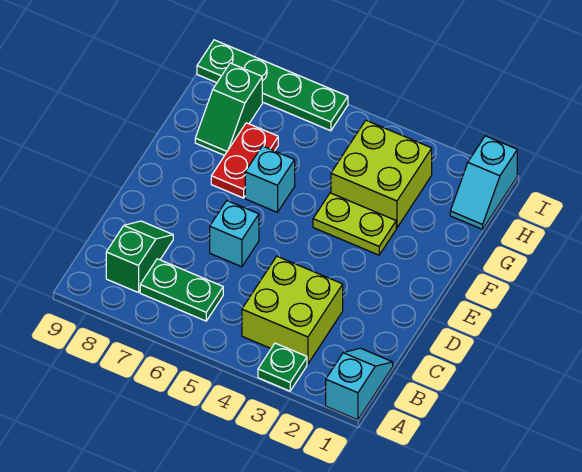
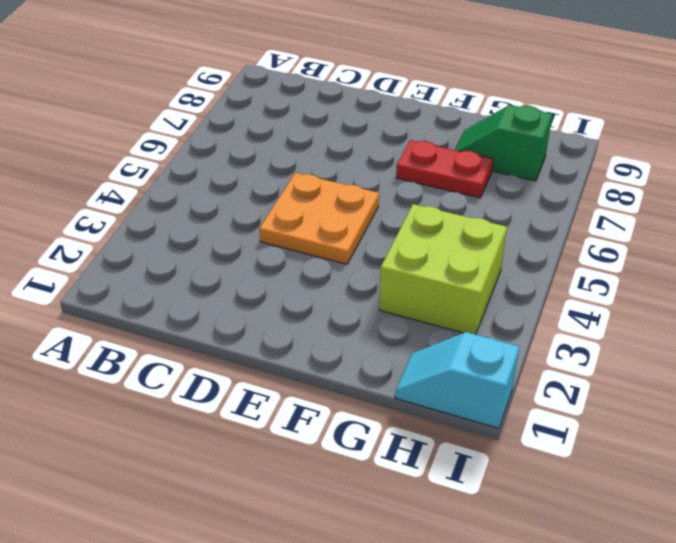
orange 2x2 plate [259,173,379,264] -> none
none -> cyan 1x2 slope [326,348,393,420]
none -> green 1x1 plate [258,343,307,391]
none -> lime 2x2 brick [242,256,343,364]

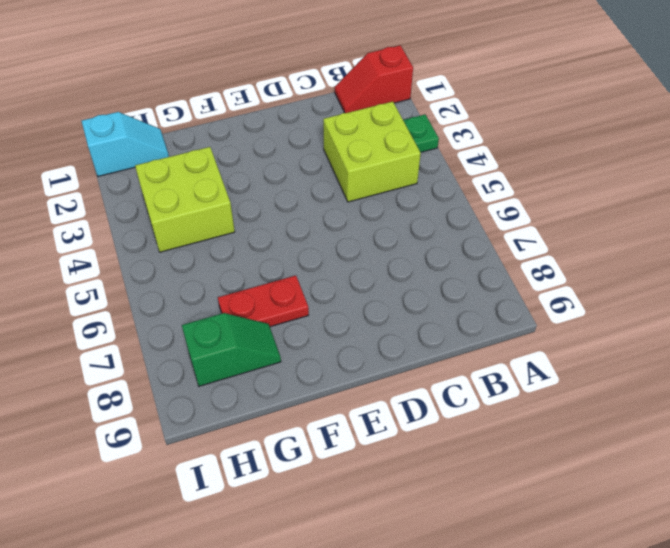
red 1x2 slope [335,45,413,113] -> cyan 1x2 slope [326,348,393,420]
none -> green 1x2 plate [140,259,223,321]
none -> green 1x2 slope [106,221,173,293]
none -> cyan 1x1 brick [210,201,259,267]

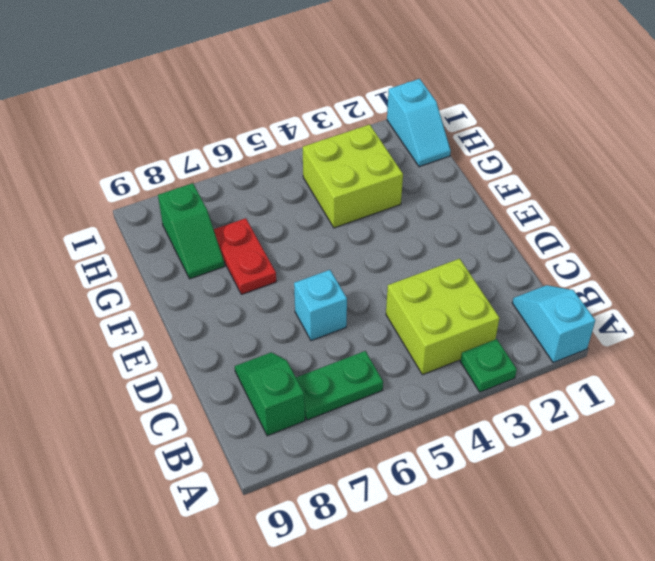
none -> lime 1x2 plate [313,193,396,255]
none -> cyan 1x1 brick [245,146,295,212]
none -> green 1x4 plate [197,40,348,131]

